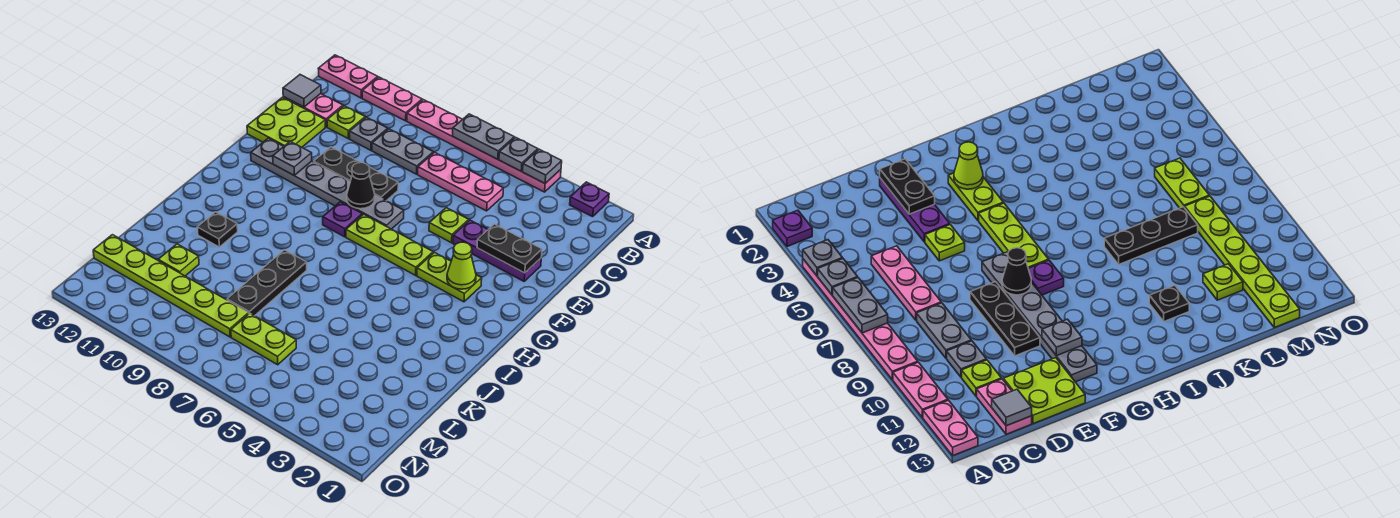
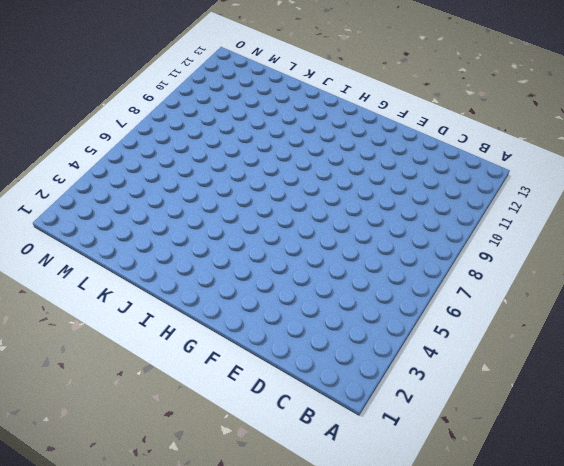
none -> purple 1x1 plate [570,182,609,217]
none -> pink 1x6 plate [407,100,561,192]
none -> pink 1x2 plate [362,77,422,121]
none -> pink 1x2 plate [318,55,378,98]

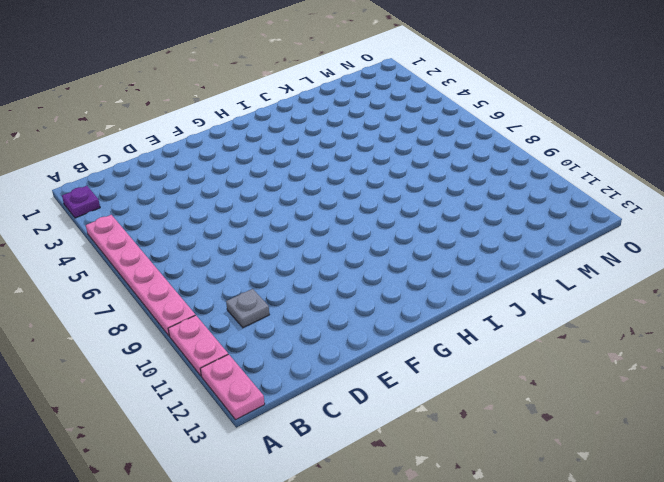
none -> pink 1x3 plate [418,152,503,211]
none -> grey 1x2 plate [372,129,433,174]
none -> lime 1x1 plate [327,106,365,139]
none -> pink 1x2 plate [283,94,343,127]

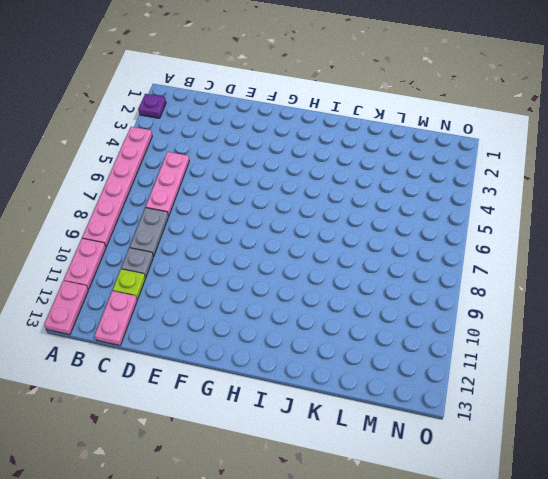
none -> lime 2x2 plate [247,97,325,147]
none -> purple 1x3 plate [453,220,541,281]
none -> lime 1x1 plate [429,208,469,243]
none -> black 1x3 plate [314,147,398,201]

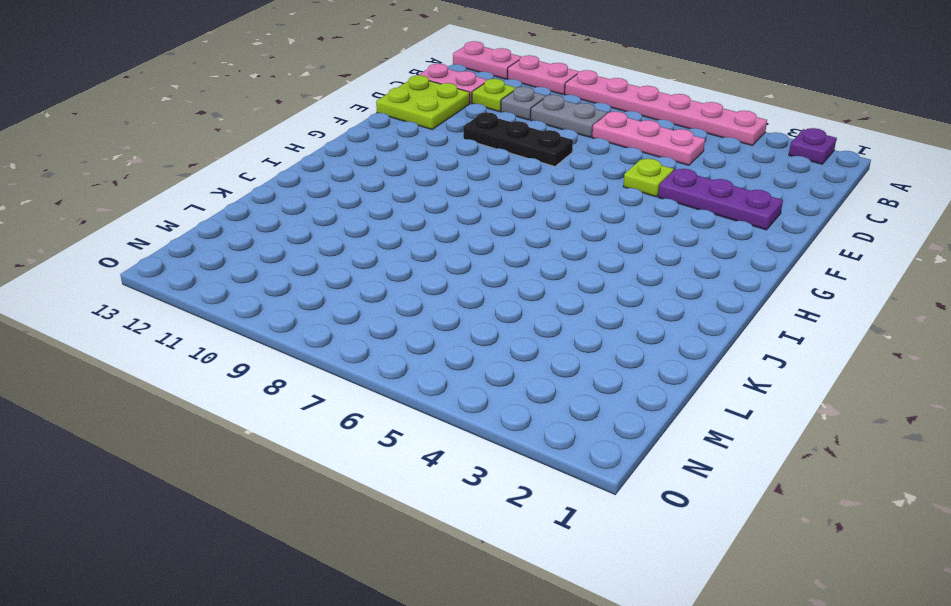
none -> grey 1x6 plate [251,138,404,229]
none -> lime 1x2 plate [417,252,482,302]
none -> lime 1x3 plate [346,214,433,275]
none -> purple 1x1 plate [323,202,362,237]

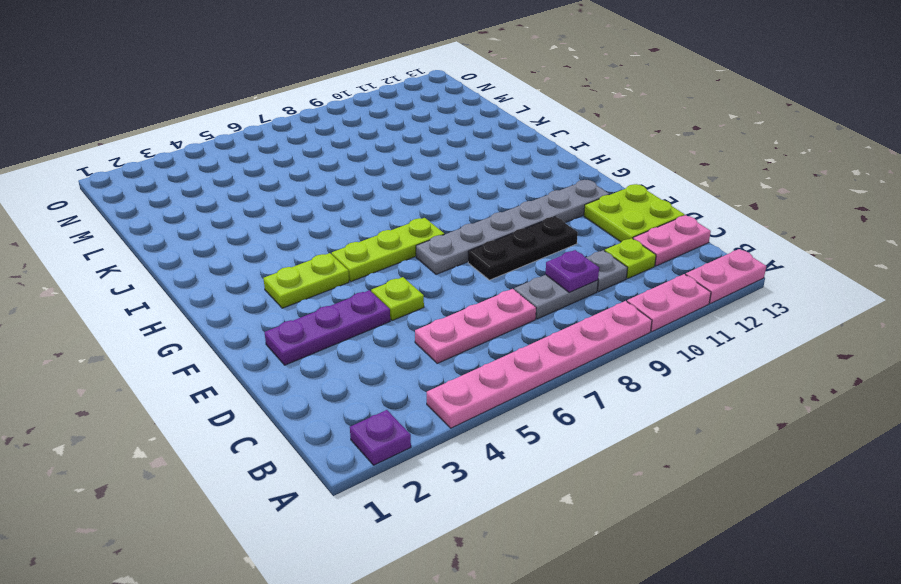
purple 1x1 plate [545,250,599,292] -> purple 1x1 plate moved to [323,202,362,237]
none -> black 1x3 plate [227,250,307,316]
none -> black 1x1 plate [197,212,238,247]
none -> lime 1x1 plate [158,244,199,276]
none -> lime 1x2 plate [231,313,296,365]

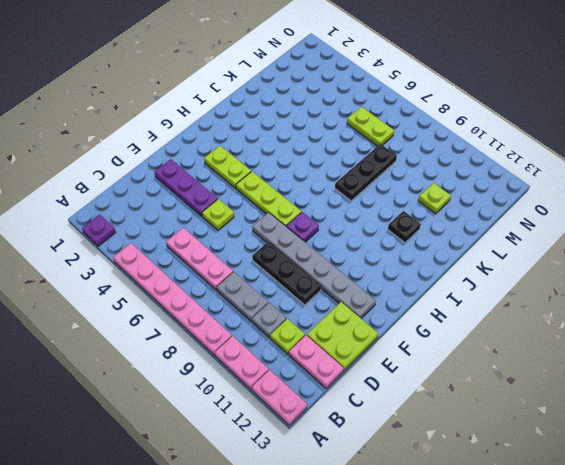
none -> lime 1x6 plate [93,235,249,337]
none -> grey 1x1 plate [523,149,562,183]
none -> grey 1x1 plate [499,137,538,171]
none -> grey 1x2 plate [453,114,514,159]

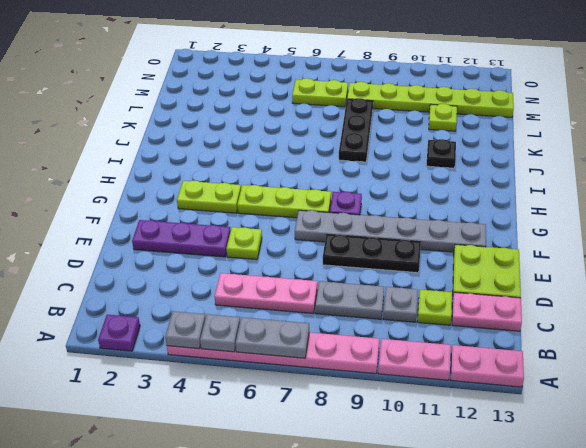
none -> grey 1x1 tile [283,75,321,107]
none -> black 1x2 plate [477,224,542,273]
none -> black 1x1 cone [347,163,375,209]
none -> grey 1x1 plate [273,141,312,175]

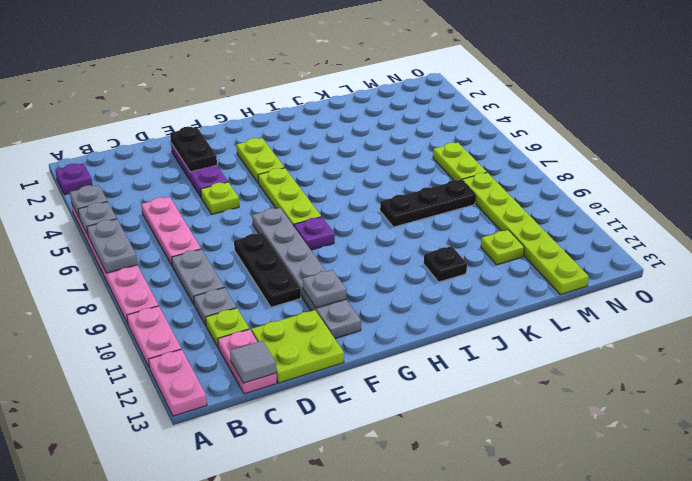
none -> black 1x1 cone [347,163,375,209]
none -> lime 1x1 cone [447,242,476,289]

